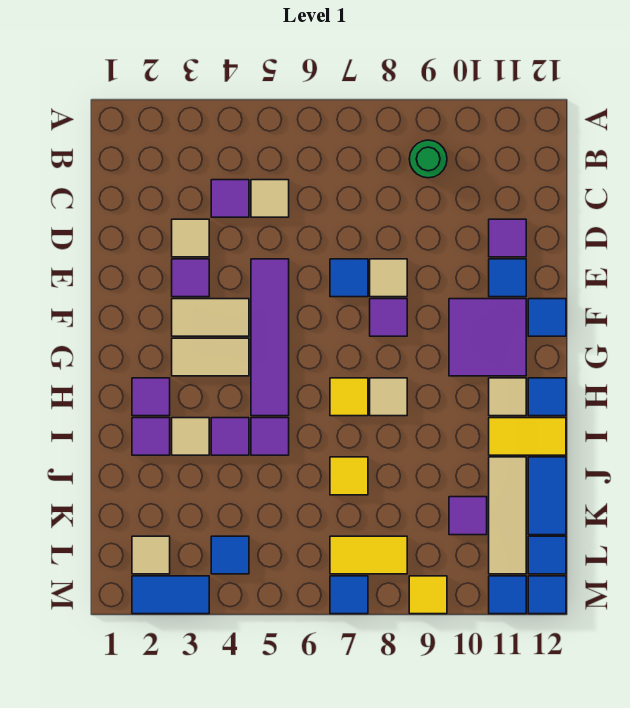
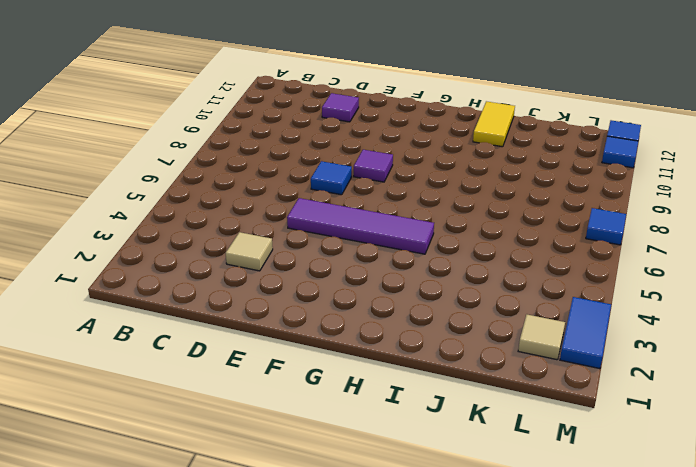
none -> green 1x1 round brick [409,140,447,178]
none -> purple 1x1 tile [211,180,249,217]
none -> tan 1x1 tile [251,180,289,217]
none -> purple 1x1 tile [172,259,209,297]

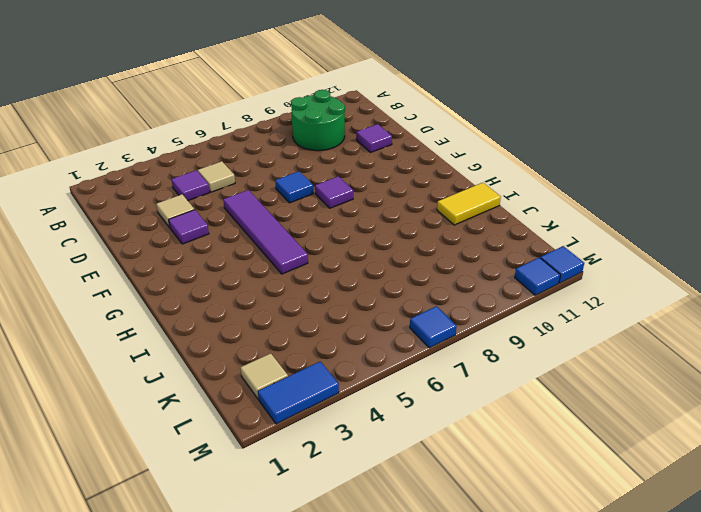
green 2x2 round brick [291,90,345,151] -> green 1x1 round brick [409,140,447,178]
none -> tan 1x1 tile [370,259,407,297]
none -> blue 1x1 tile [489,259,526,297]
none -> tan 1x2 tile [172,299,249,336]
none -> purple 2x2 tile [449,299,526,376]

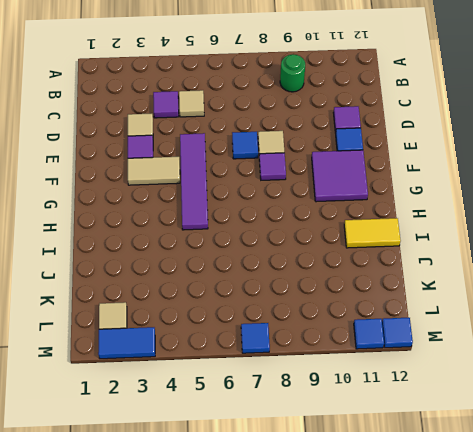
none -> blue 1x1 tile [528,299,566,336]
none -> tan 1x2 tile [172,338,249,376]
none -> purple 1x1 tile [132,378,170,416]
none -> yellow 1x1 tile [330,378,368,416]

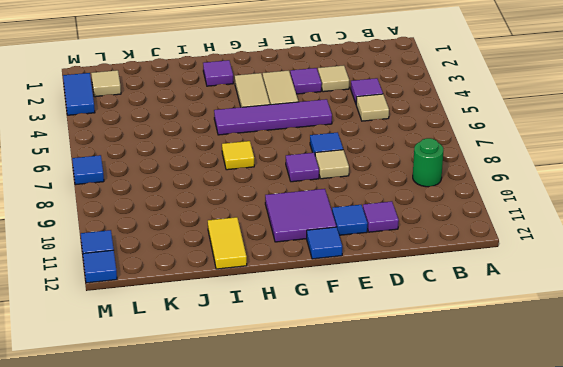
none -> tan 1x1 tile [370,378,407,416]
none -> tan 1x1 tile [489,378,526,416]
none -> blue 1x1 tile [528,378,566,416]
none -> purple 1x1 tile [132,418,170,455]

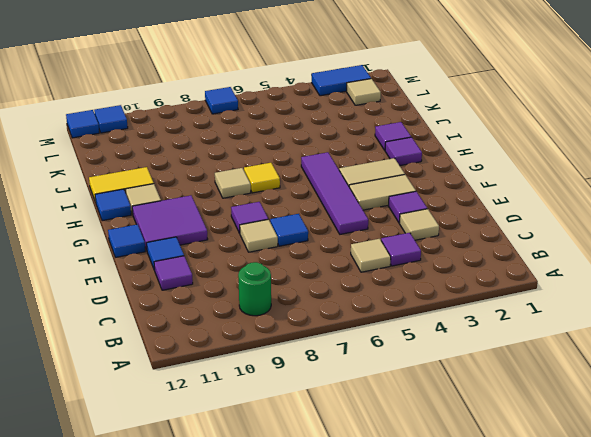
none -> tan 1x1 tile [172,418,209,455]
none -> purple 1x1 tile [211,418,249,455]
none -> purple 1x1 tile [251,418,289,455]
none -> yellow 1x1 tile [330,457,368,495]

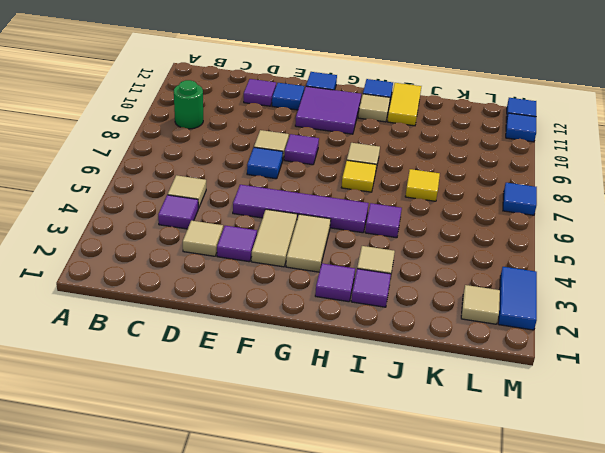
none -> purple 1x1 tile [211,418,249,455]
none -> tan 1x3 tile [489,457,526,574]
none -> blue 1x2 tile [528,457,566,535]
none -> purple 1x1 tile [449,497,487,535]

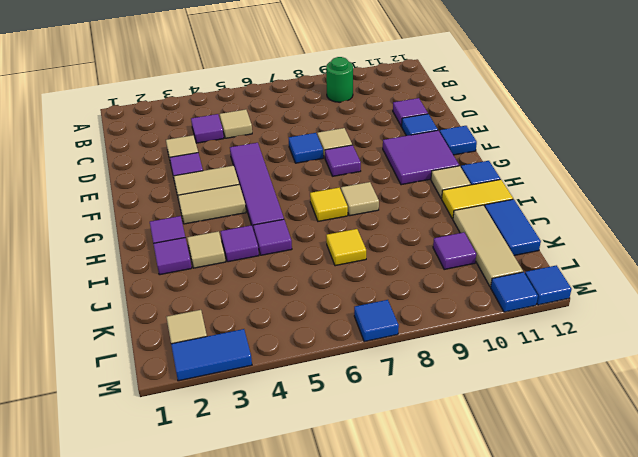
none -> blue 1x1 tile [211,536,249,574]
none -> yellow 1x2 tile [330,536,407,574]
none -> blue 1x1 tile [528,536,566,574]
none -> yellow 1x1 tile [409,576,447,614]

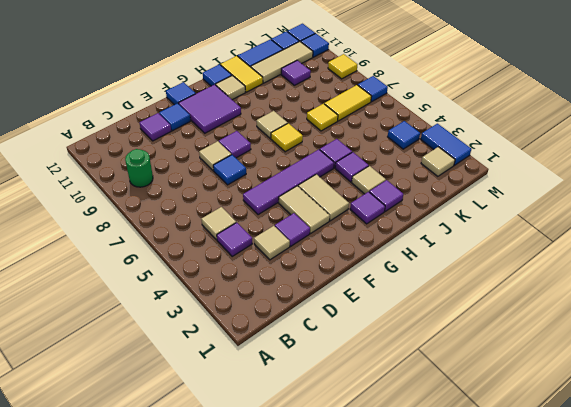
yellow 1x2 tile [324,85,372,121] -> yellow 1x2 tile turned to [330,536,407,574]

